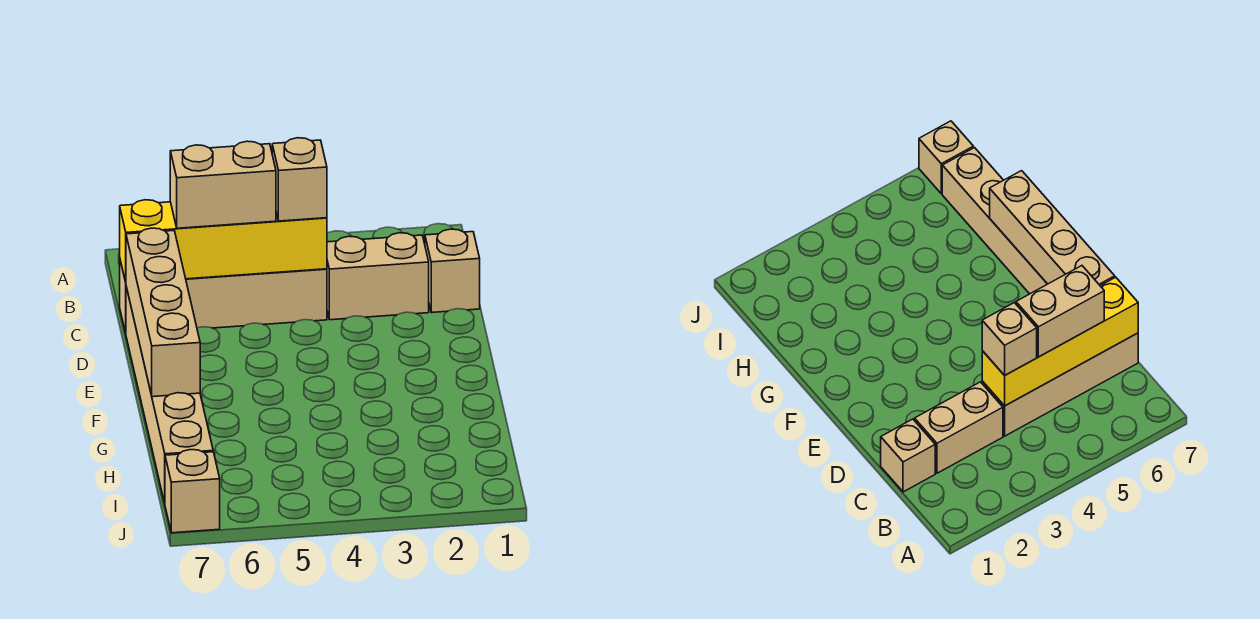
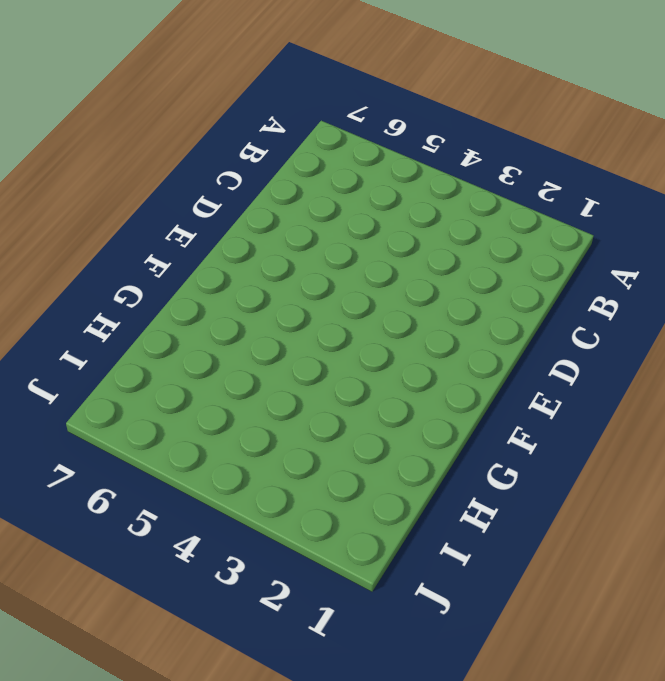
none -> tan 1x1 brick [425,229,480,313]
none -> tan 1x2 brick [327,233,429,320]

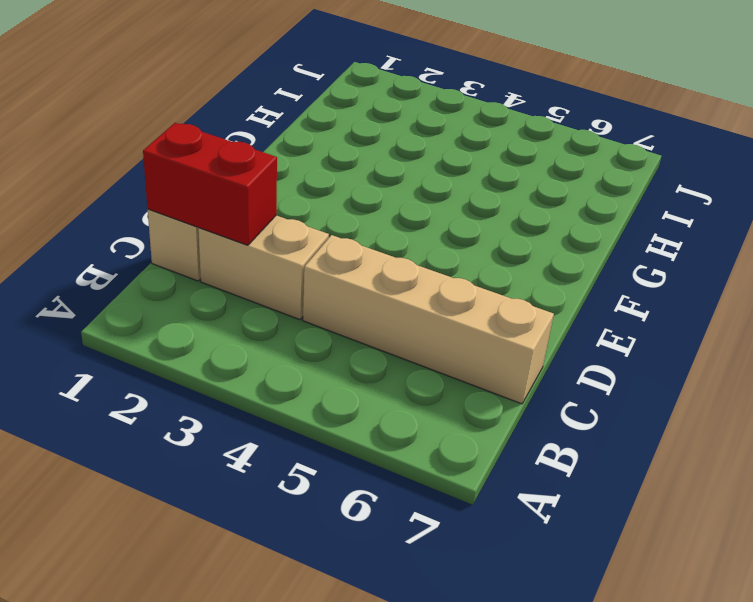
red 1x2 brick [143,123,277,245] -> none
none -> tan 1x6 brick [126,287,213,503]
none -> tan 1x1 brick [165,450,220,533]

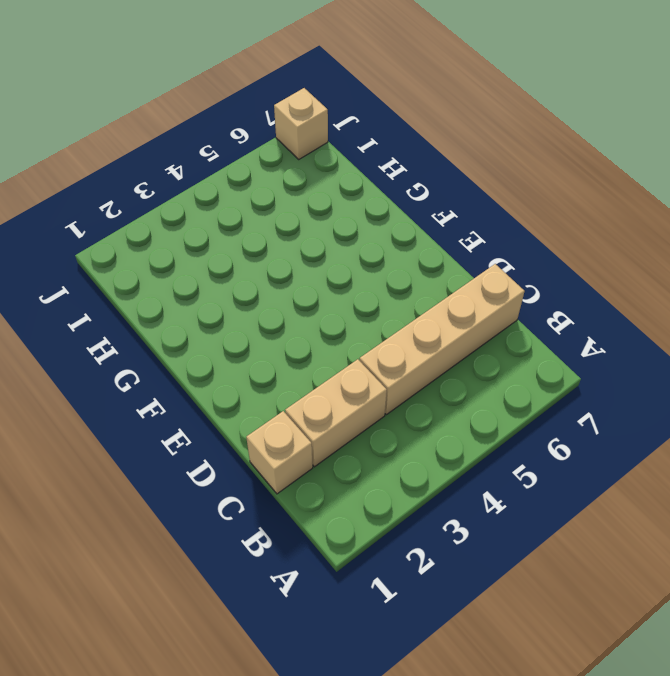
none -> tan 1x6 brick [126,287,213,503]
none -> yellow 1x4 brick [120,200,327,282]

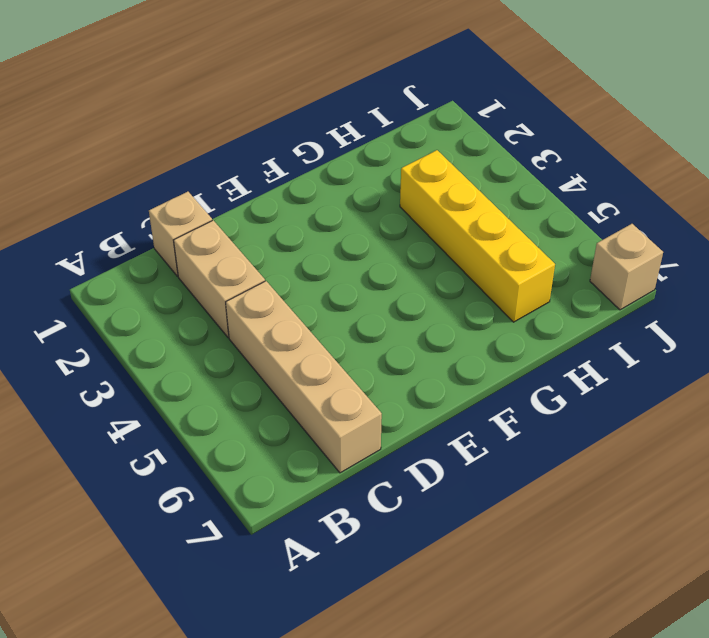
yellow 1x4 brick [400,150,555,322] -> yellow 1x4 brick moved to [120,200,327,282]
none -> tan 1x6 brick [126,287,213,503]
none -> tan 1x4 brick [126,228,200,397]

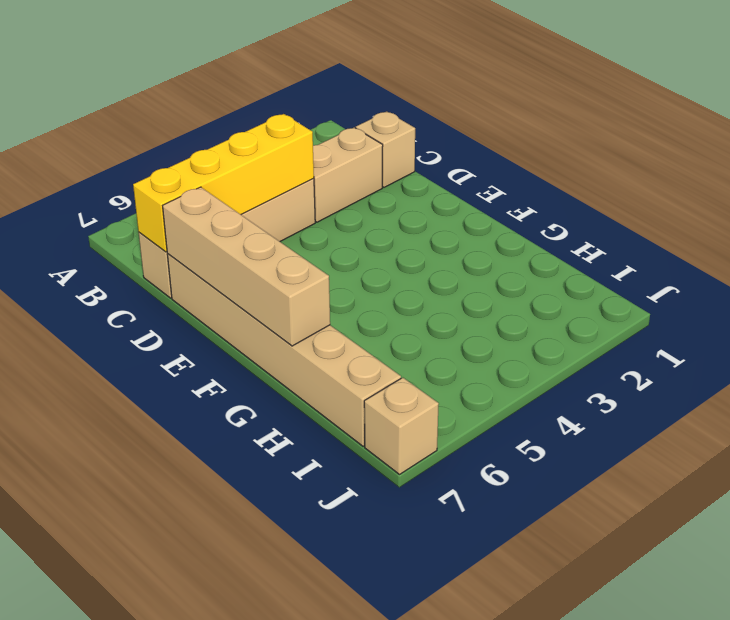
none -> tan 1x1 brick [272,138,327,221]
none -> tan 1x2 brick [170,141,276,228]

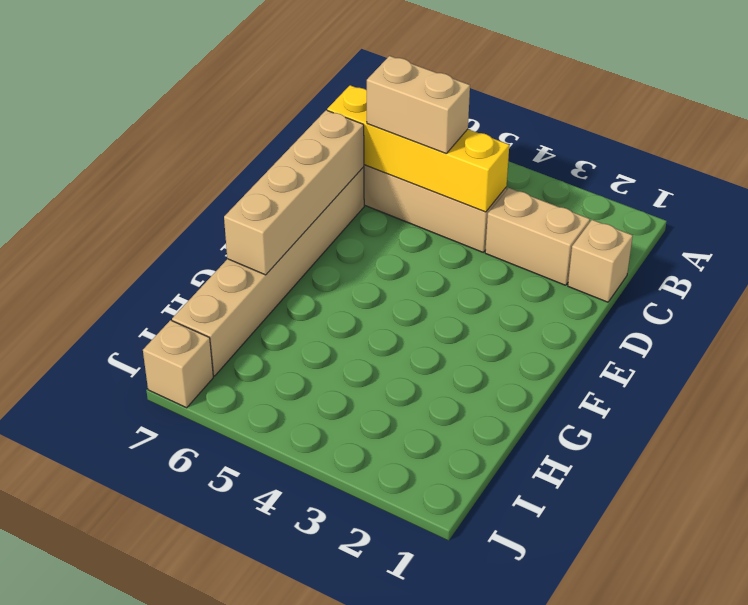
none -> tan 1x1 brick [272,138,327,221]

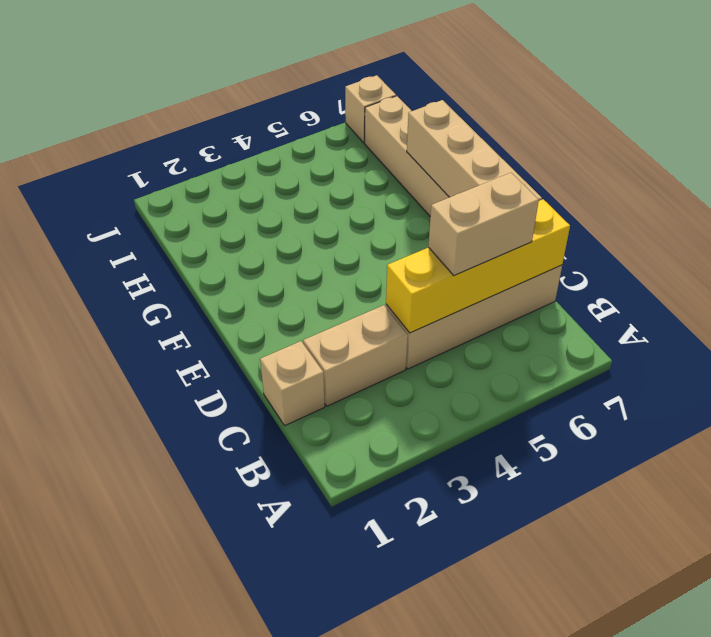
none -> tan 1x1 brick [272,138,327,221]

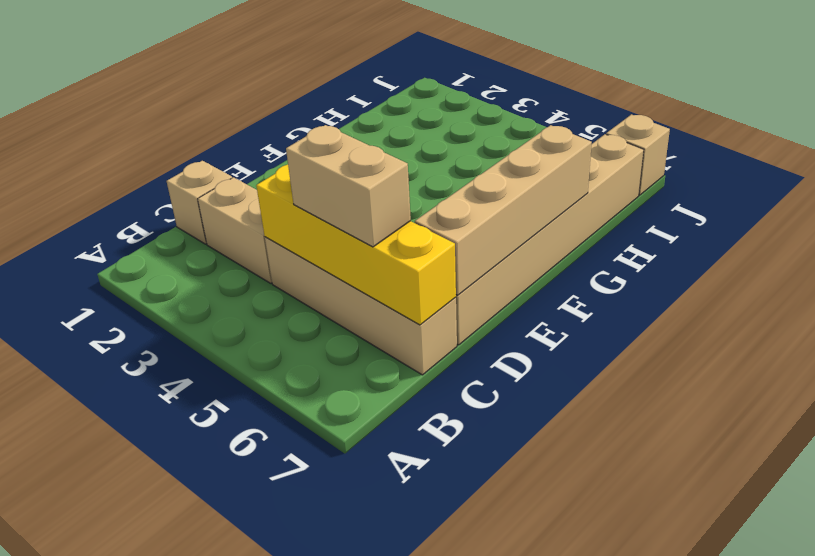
none -> tan 1x1 brick [272,138,327,221]

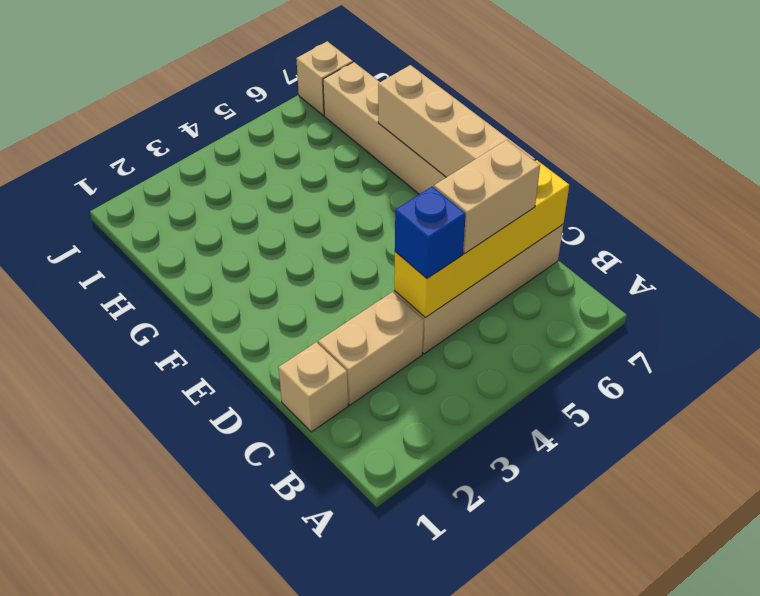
blue 1x1 brick [395,186,466,278] -> tan 1x1 brick [272,138,327,221]

